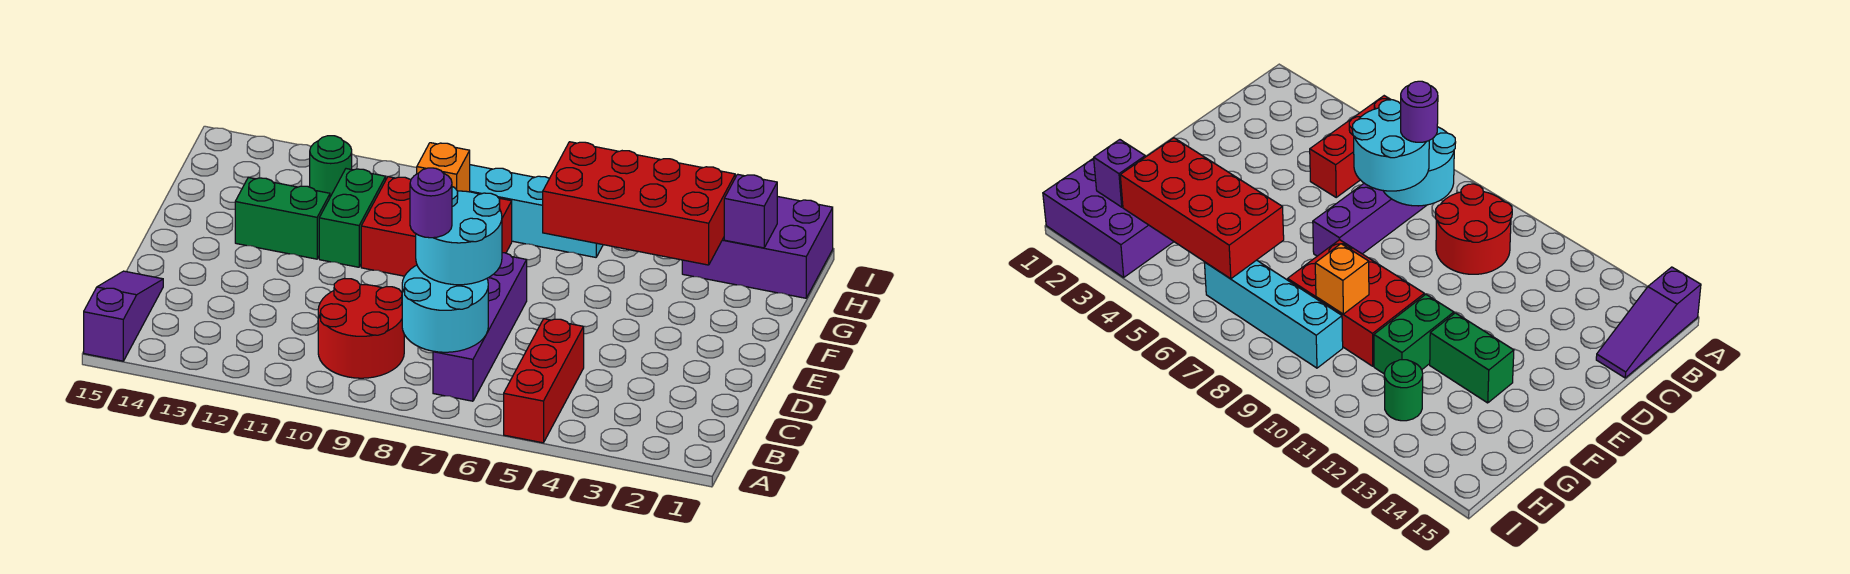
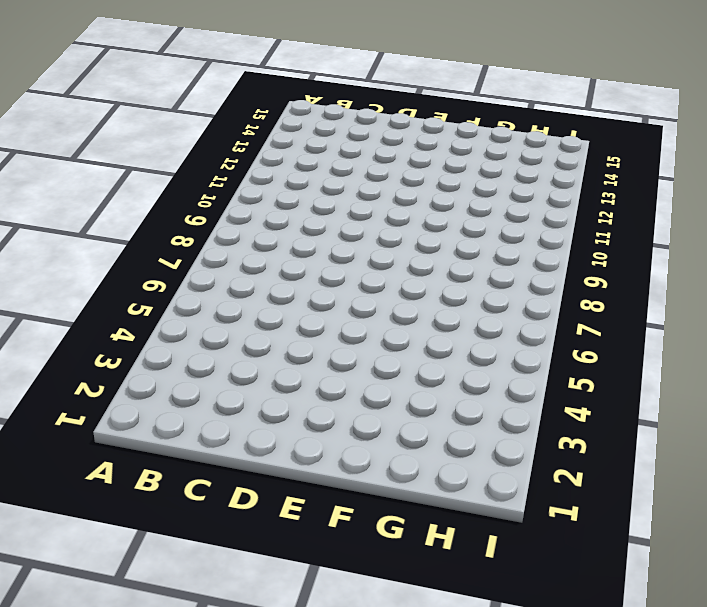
none -> red 1x3 brick [504,319,584,443]
none -> purple 1x3 slope [84,271,163,361]
none -> purple 1x4 brick [433,253,527,401]

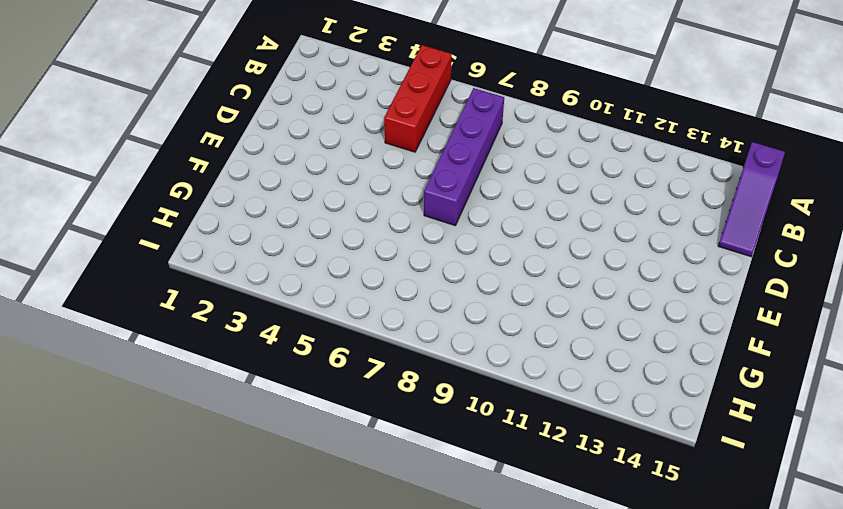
none -> red 2x2 round brick [318,278,404,378]
none -> red 2x3 brick [361,177,512,276]
none -> green 1x2 brick [319,169,386,267]

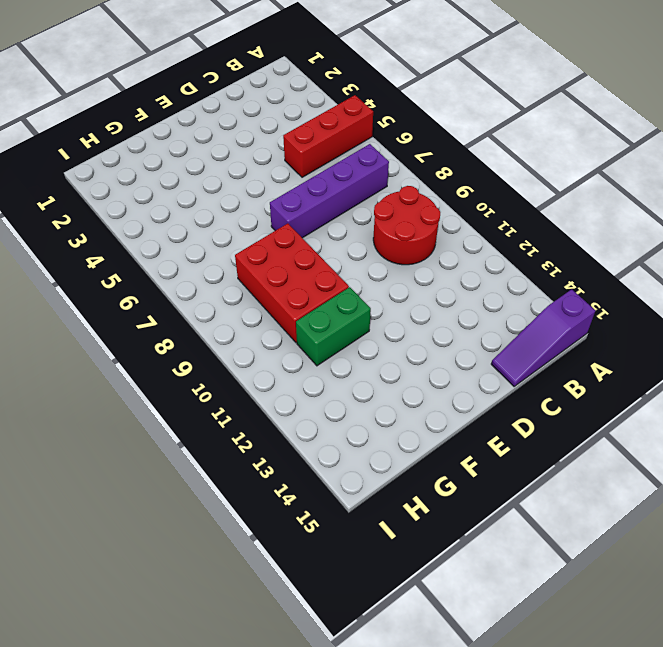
none -> green 1x2 brick [235,177,330,259]
none -> purple 2x3 brick [682,196,833,298]
none -> cyan 1x4 brick [470,165,603,257]

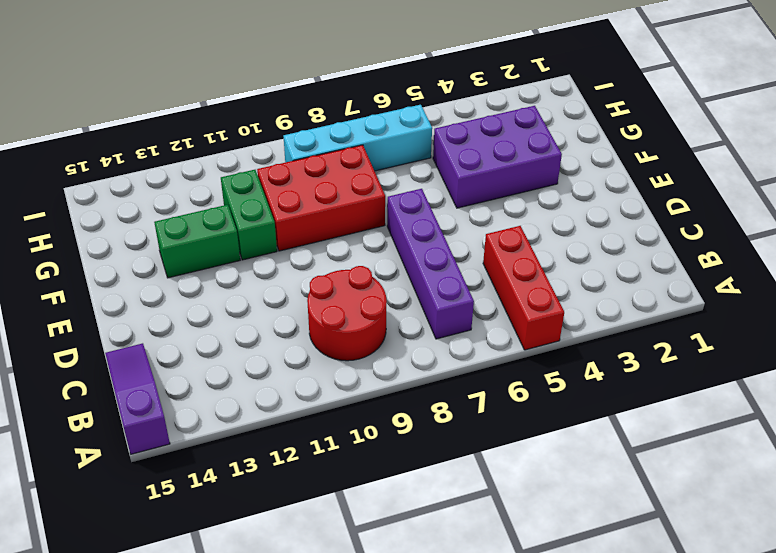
purple 2x3 brick [433,106,562,208] -> purple 2x3 brick moved to [682,196,833,298]
none -> green 1x1 round brick [310,136,352,197]
none -> cyan 2x2 round brick [402,265,488,352]
none -> red 2x4 brick [543,142,735,265]

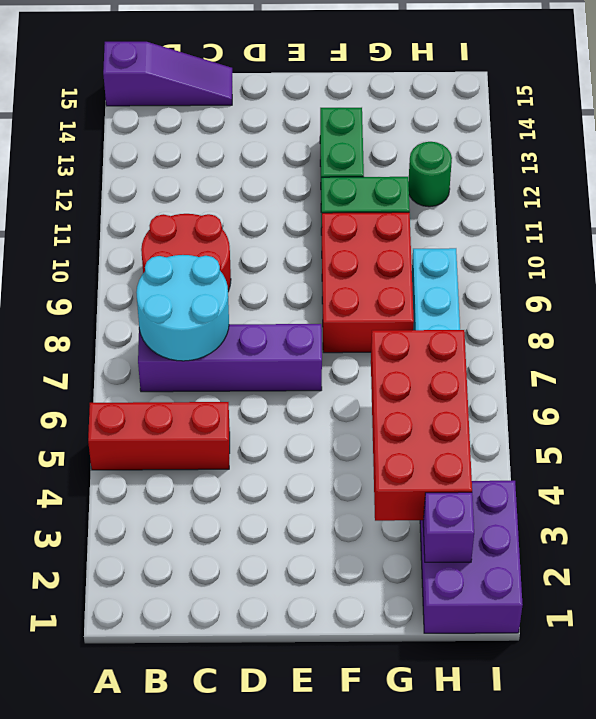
none -> orange 1x1 brick [417,143,470,192]
none -> cyan 2x2 round brick [416,187,502,285]
none -> purple 1x1 round brick [410,168,452,238]

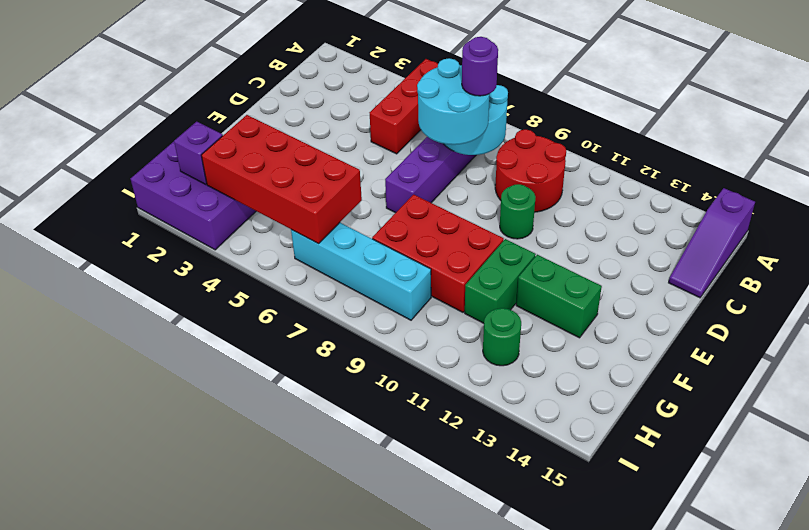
green 1x1 round brick [500,184,535,239] -> none
none -> orange 1x1 brick [417,143,470,192]

